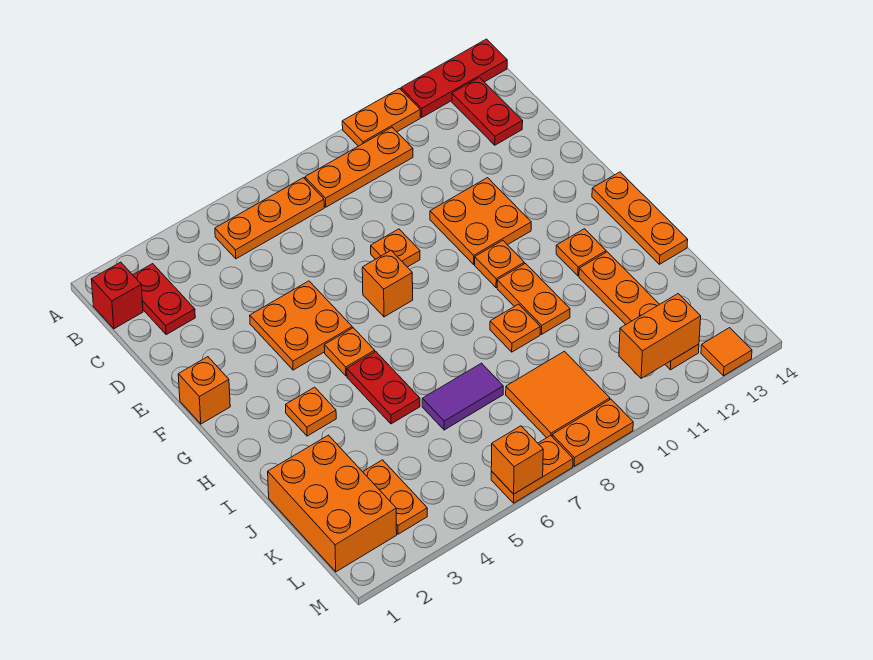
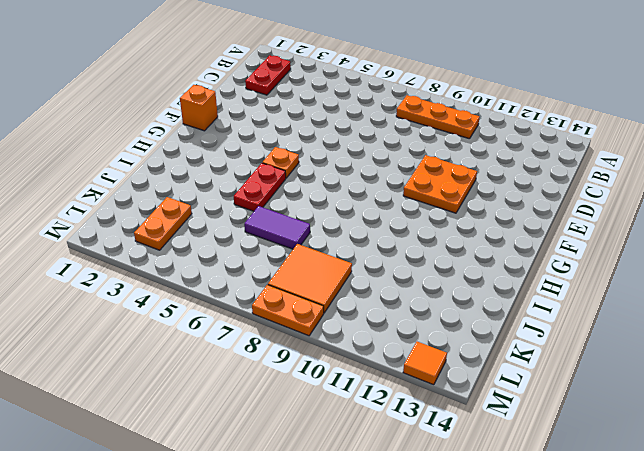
none -> orange 1x2 plate [342,89,420,146]
none -> red 1x3 plate [401,39,507,117]
none -> red 1x1 brick [91,262,143,329]
none -> orange 1x3 plate [215,178,324,259]

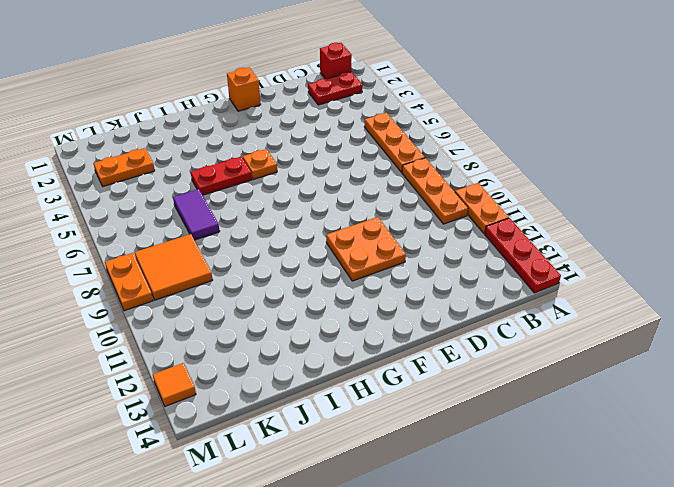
none -> red 1x2 plate [452,77,523,145]
none -> orange 2x2 plate [250,281,352,370]
none -> orange 1x1 plate [371,229,420,267]
none -> orange 1x1 brick [362,251,413,317]

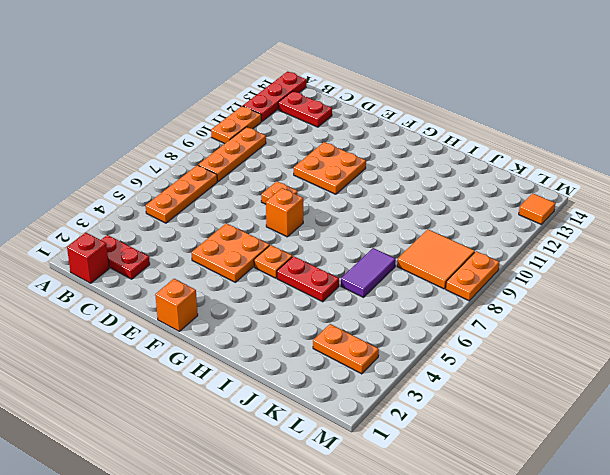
none -> orange 1x1 plate [475,240,524,288]
none -> orange 1x3 plate [592,172,688,264]
none -> orange 1x1 plate [286,387,336,436]
none -> orange 1x2 plate [497,264,570,334]

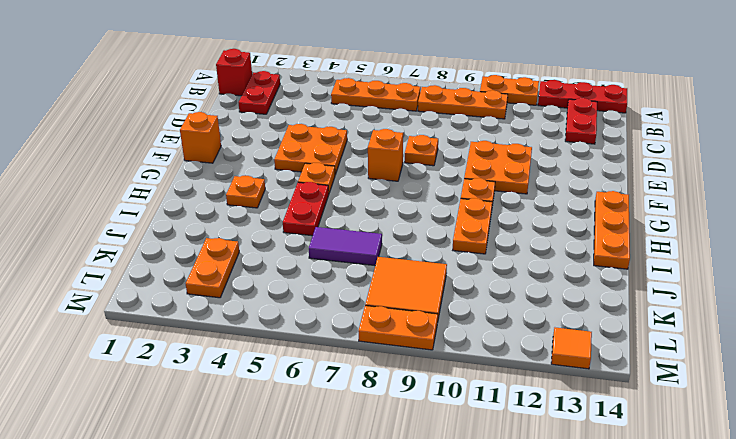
none -> orange 1x1 plate [556,229,606,276]
none -> orange 1x1 plate [490,304,540,352]
none -> orange 1x4 plate [579,252,699,370]
none -> orange 2x3 brick [268,435,397,572]

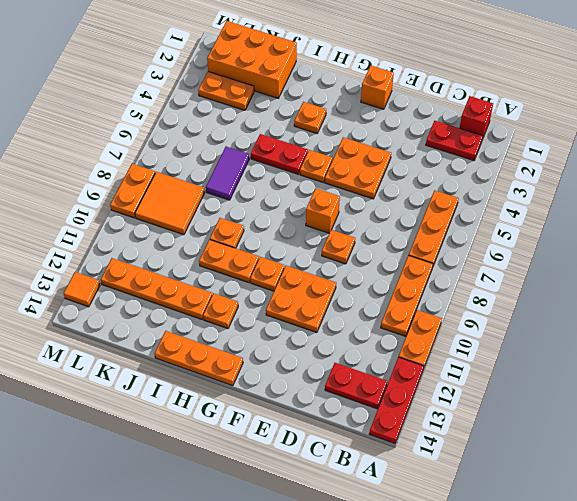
none -> orange 1x2 plate [491,435,573,503]
none -> orange 1x2 brick [619,294,701,378]
none -> orange 1x1 brick [491,426,543,494]

